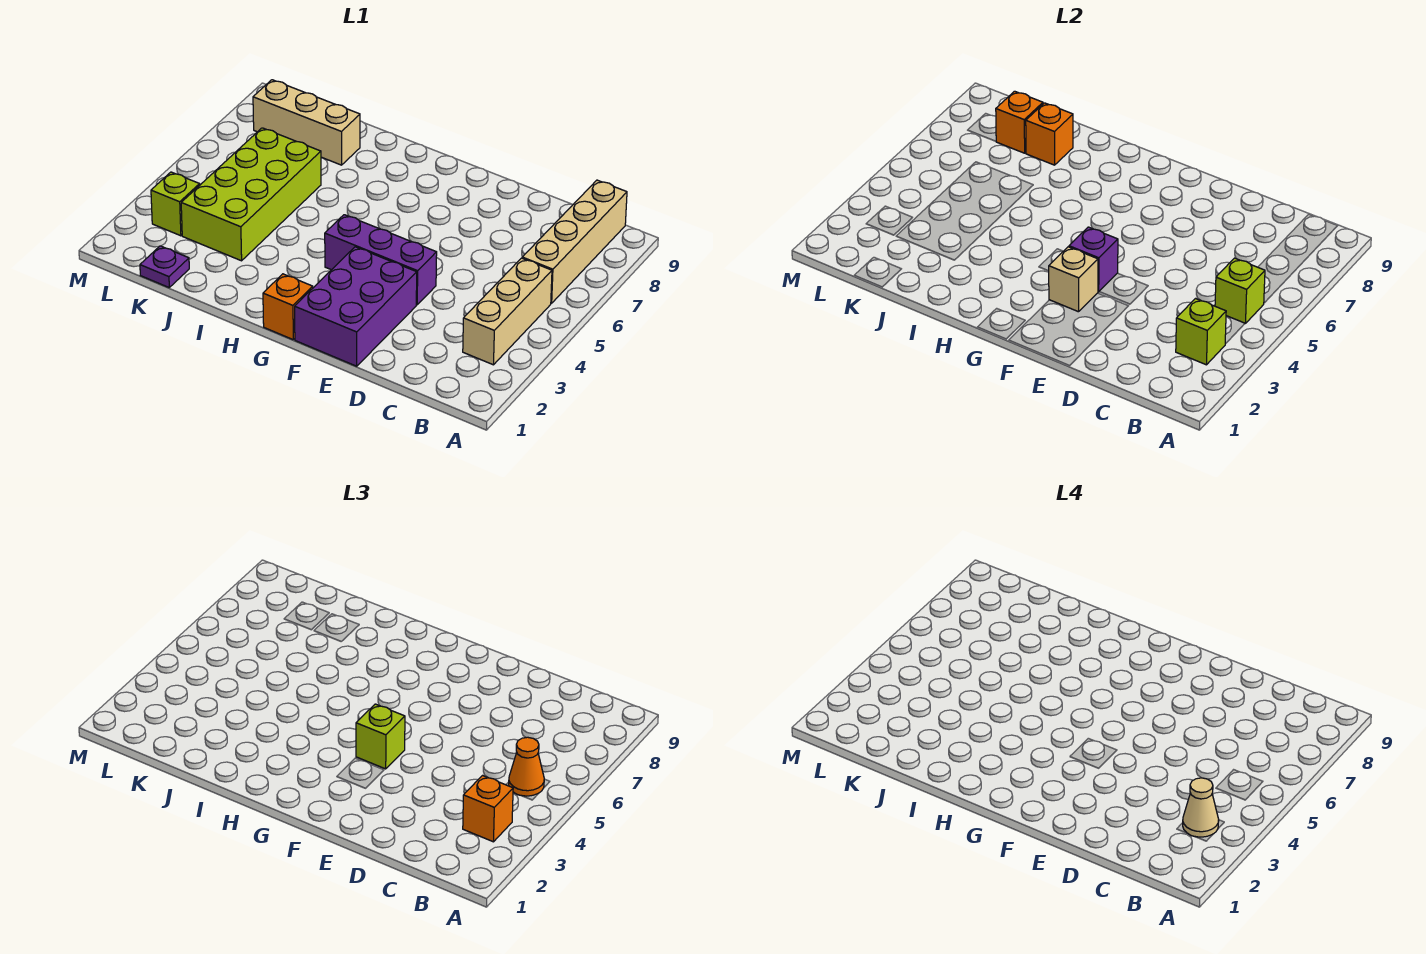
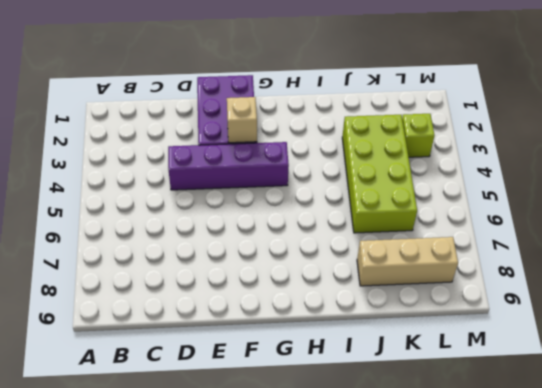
purple 1x4 brick [168,142,289,190] -> purple 1x3 brick [325,215,437,305]
none -> tan 1x3 brick [463,258,552,365]
none -> tan 1x4 brick [522,180,627,303]
none -> orange 1x1 brick [263,274,313,339]

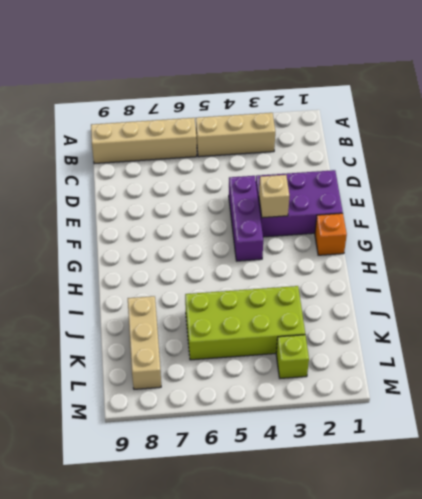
none -> purple 1x1 plate [140,246,189,287]
none -> lime 1x1 brick [1176,299,1226,365]
none -> lime 1x1 brick [1215,258,1265,324]

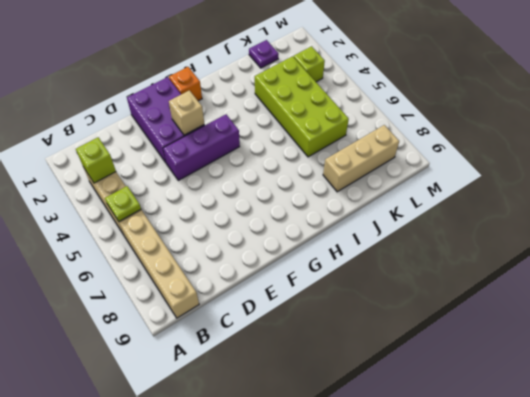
lime 1x1 plate [105,186,141,221] -> lime 1x1 brick [1215,258,1265,324]
none -> purple 1x1 brick [1069,227,1118,292]
none -> orange 1x1 brick [1026,103,1073,165]
none -> orange 1x1 brick [996,91,1043,153]

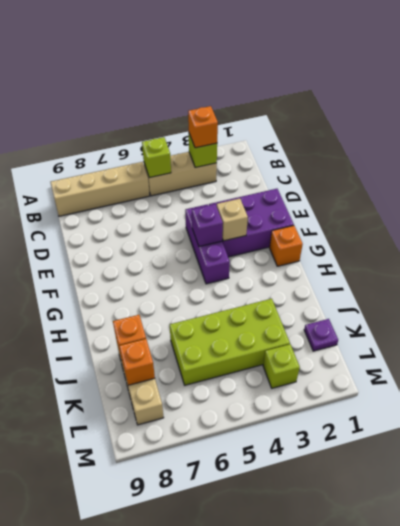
none -> orange 1x1 cone [509,737,544,796]
none -> lime 1x1 brick [356,704,405,769]
none -> tan 1x1 cone [1183,778,1219,837]

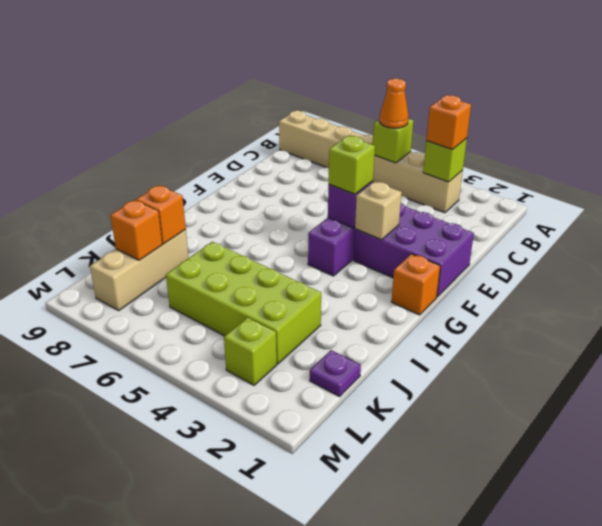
none -> tan 1x1 cone [1183,778,1219,837]

